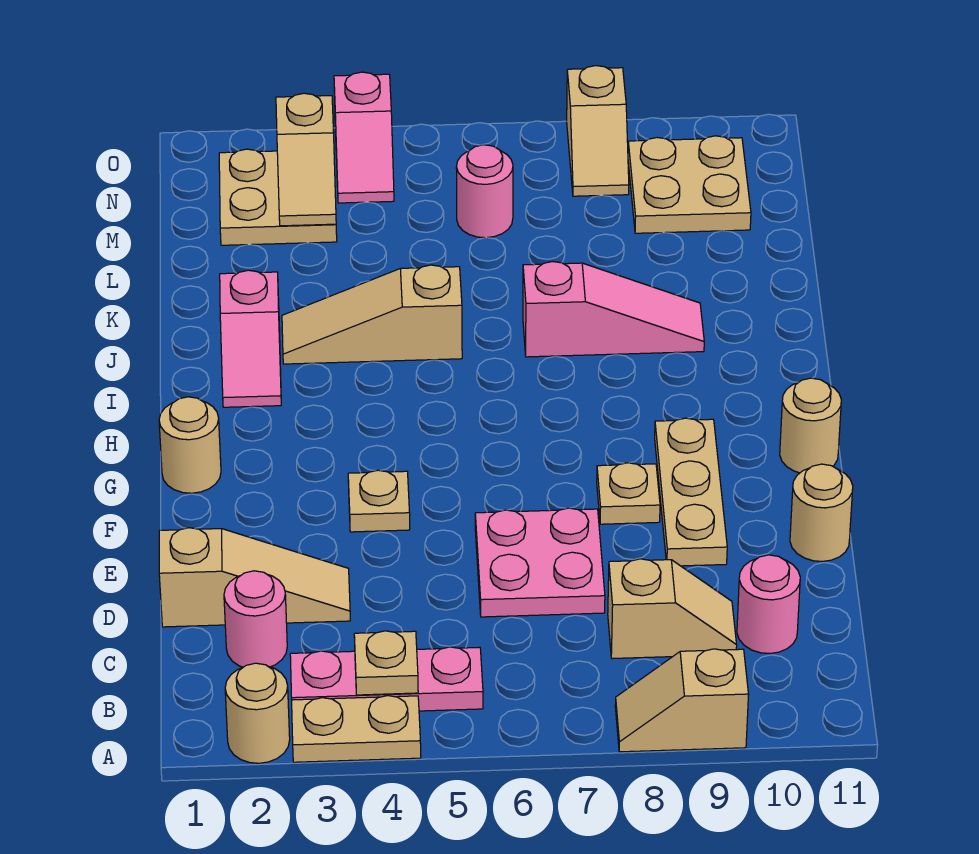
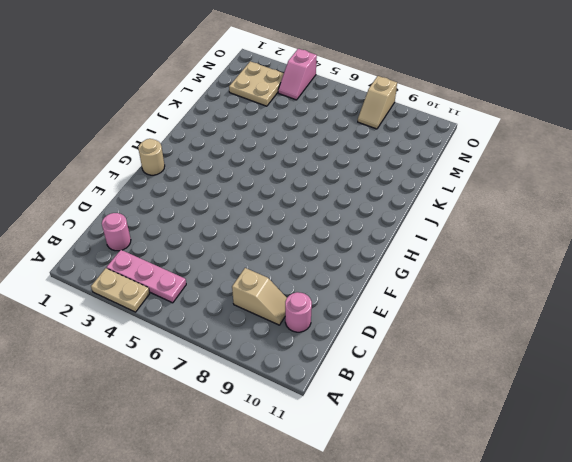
none -> tan 1x1 round brick [225,663,290,763]
none -> tan 1x2 slope [615,649,749,752]
none -> tan 1x3 slope [159,528,350,627]

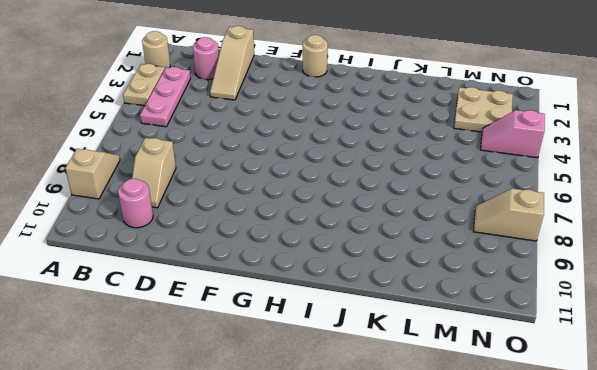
none -> pink 2x2 plate [475,508,605,617]
none -> tan 1x3 plate [655,418,727,566]
none -> tan 1x1 round brick [790,464,853,561]

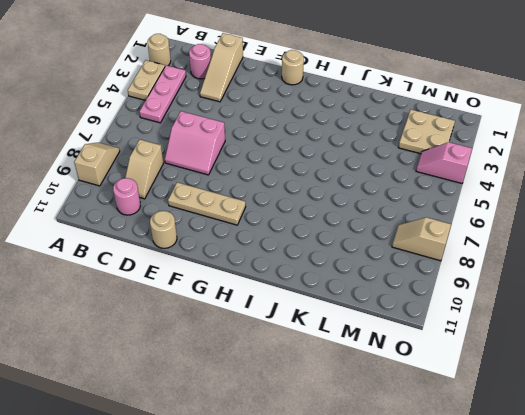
pink 2x2 slope [165,111,225,175] -> pink 2x2 plate [475,508,605,617]
none -> tan 1x1 plate [348,470,410,532]
none -> tan 1x1 plate [597,463,660,524]
none -> tan 1x1 round brick [780,378,841,473]

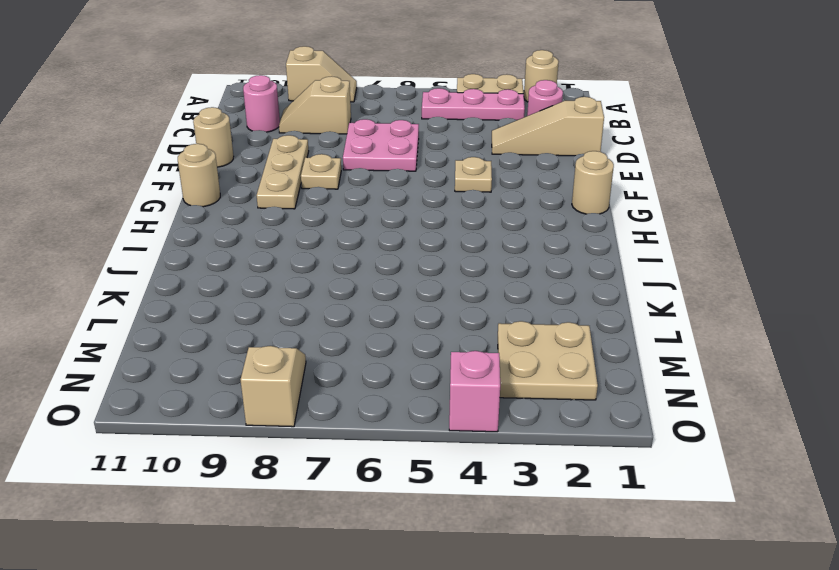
none -> pink 1x2 slope [220,270,281,407]
none -> tan 1x3 slope [282,265,462,364]
none -> pink 1x3 slope [523,262,704,357]

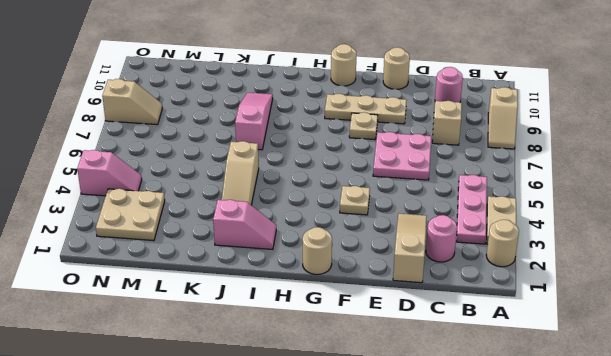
none -> pink 1x1 round brick [456,145,513,238]
none -> tan 2x2 plate [628,136,751,233]
none -> tan 1x1 plate [354,631,418,695]

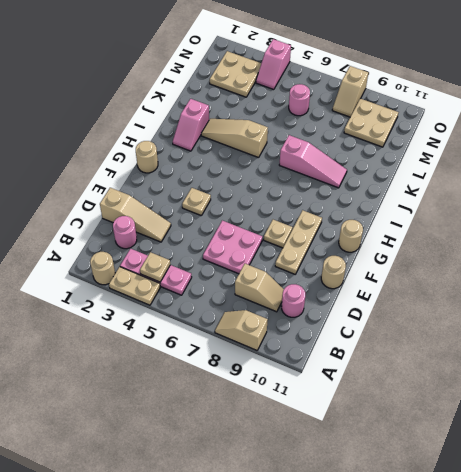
none -> tan 1x2 slope [276,93,336,226]

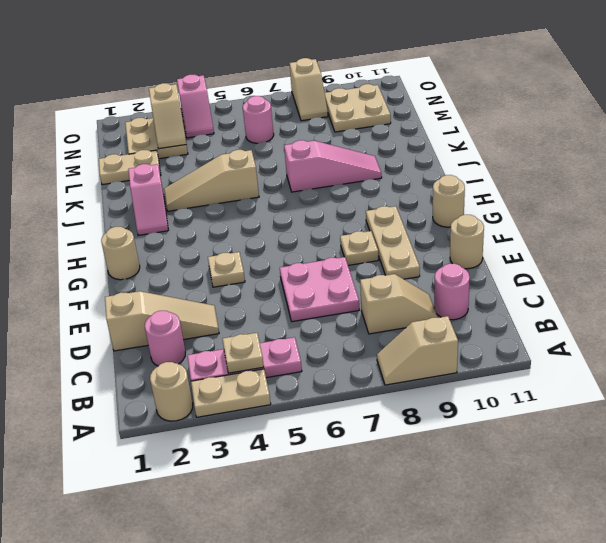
tan 1x2 plate [99,150,161,185] -> none

